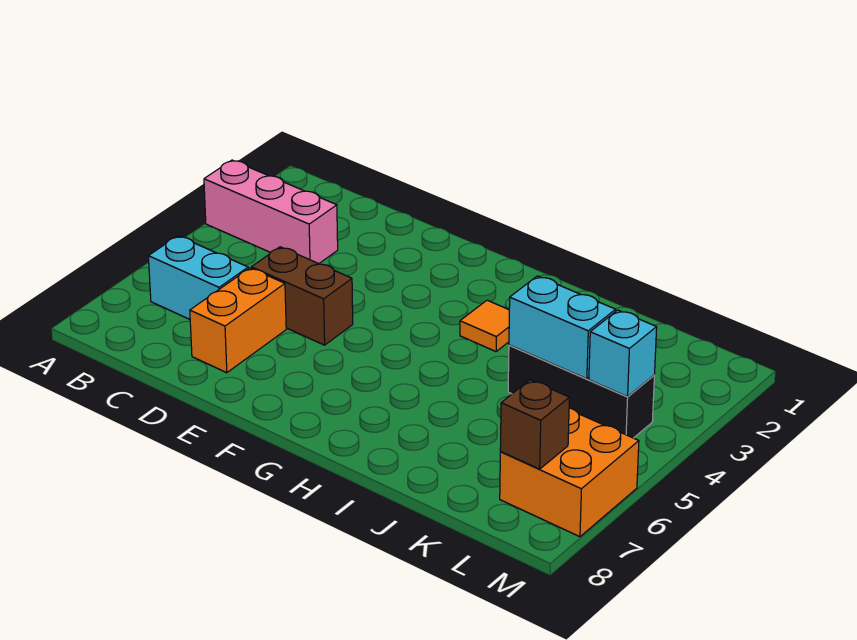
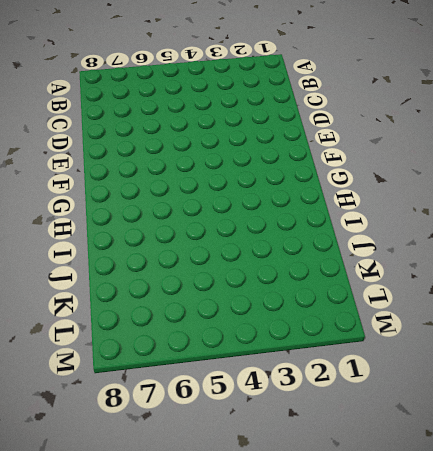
none -> pink 1x3 brick [204,160,338,264]
none -> cyan 1x2 brick [148,236,248,319]

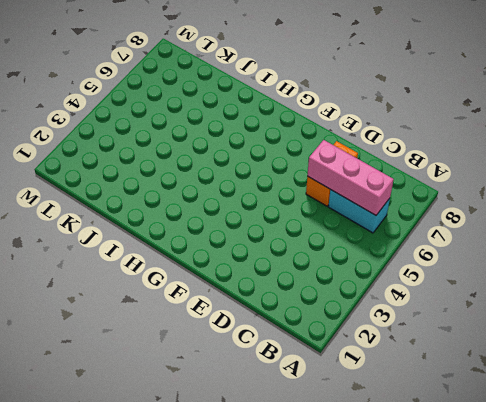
pink 1x3 brick [307,140,394,215] -> pink 1x3 brick moved to [204,160,338,264]
none -> brown 1x2 brick [251,247,353,345]
none -> orange 1x1 tile [460,300,509,351]

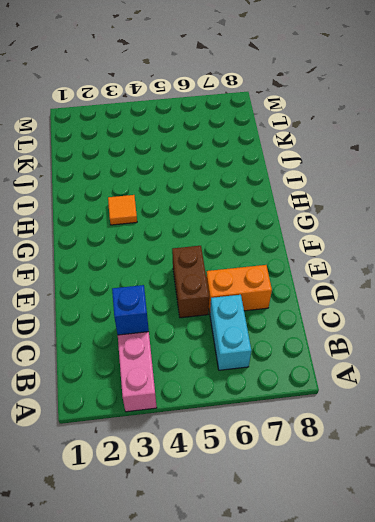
blue 1x1 brick [112,285,149,335] -> none
none -> black 1x3 brick [508,345,654,438]
none -> orange 2x2 brick [500,408,639,537]

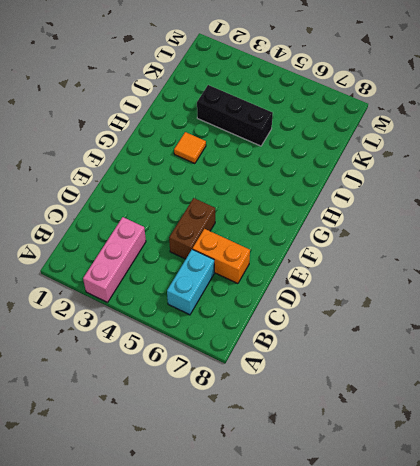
black 1x3 brick [197,85,273,146] -> black 1x3 brick turned to [508,345,654,438]
none -> orange 2x2 brick [500,408,639,537]
none -> cyan 1x2 brick [509,276,616,379]

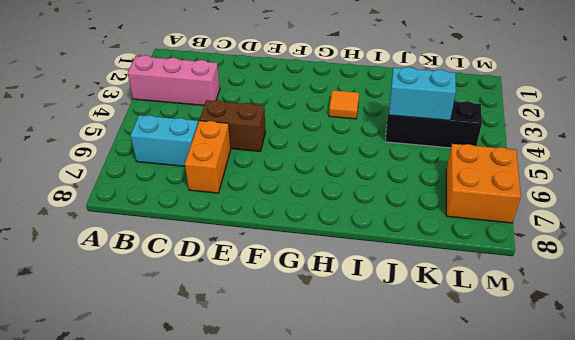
none -> cyan 1x1 brick [589,310,657,397]
none -> brown 1x1 brick [500,380,569,469]

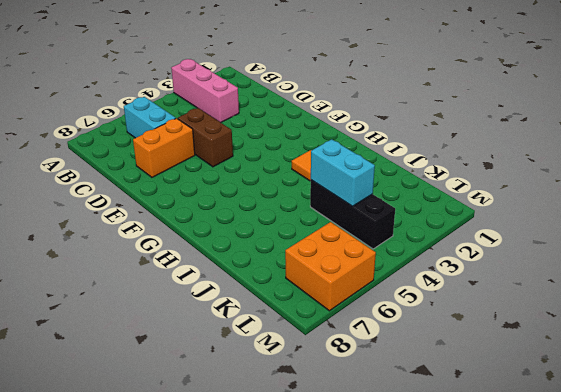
none -> cyan 1x1 brick [589,310,657,397]
none -> brown 1x1 brick [500,380,569,469]

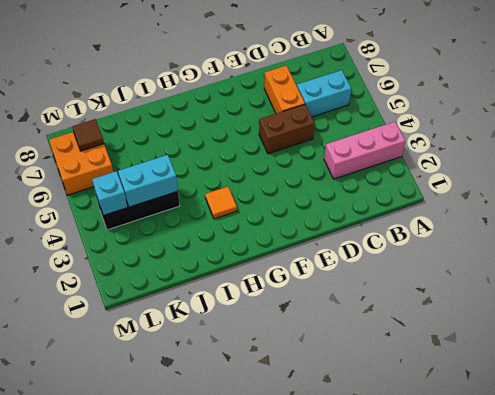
brown 1x1 tile [72,119,104,151] -> brown 1x1 brick [500,380,569,469]

